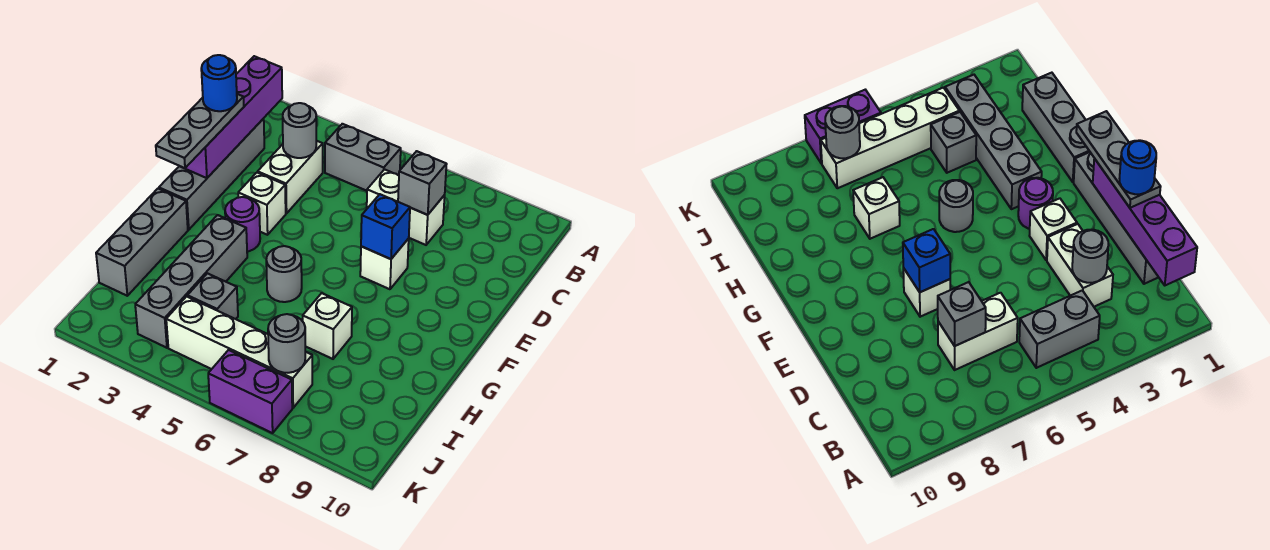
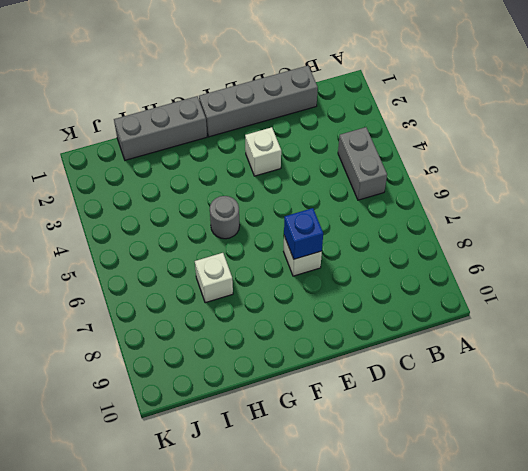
none -> white 1x2 brick [258,141,323,214]
none -> white 1x2 brick [367,169,445,245]
none -> purple 1x1 round brick [225,197,260,252]

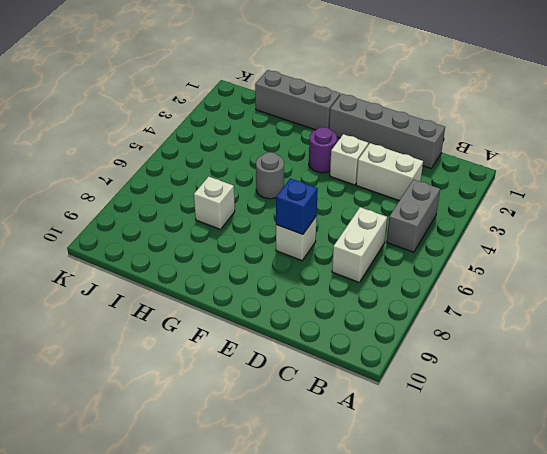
none -> grey 1x4 brick [135,215,247,348]
none -> grey 1x1 brick [188,273,238,319]
none -> white 1x4 brick [166,297,312,408]

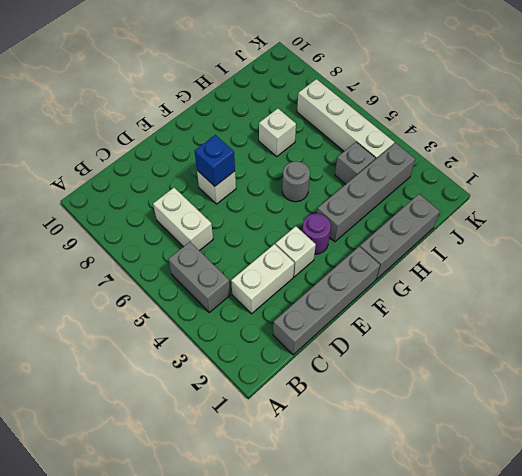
none -> purple 1x2 brick [208,350,292,433]
none -> purple 1x4 brick [180,56,282,178]
none -> grey 1x1 round brick [283,103,316,158]

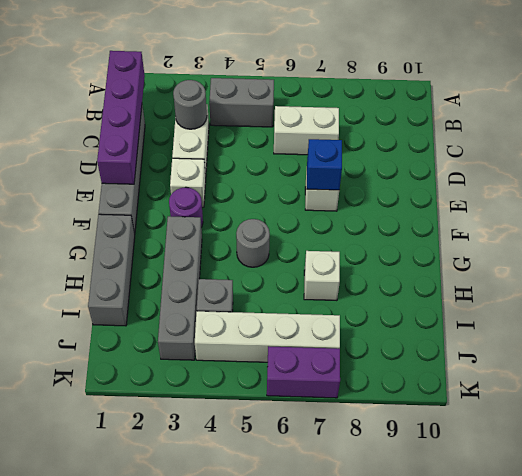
none -> grey 1x1 brick [398,151,447,215]
none -> grey 1x1 round brick [268,314,305,373]
none -> grey 1x3 plate [156,94,244,168]

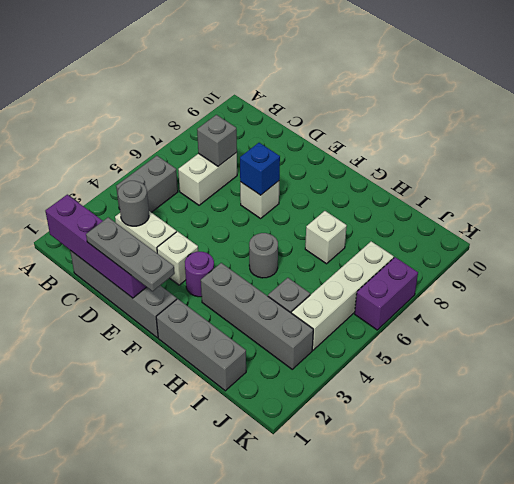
none -> grey 1x1 round brick [268,314,305,373]
none -> blue 1x1 round brick [201,55,237,111]

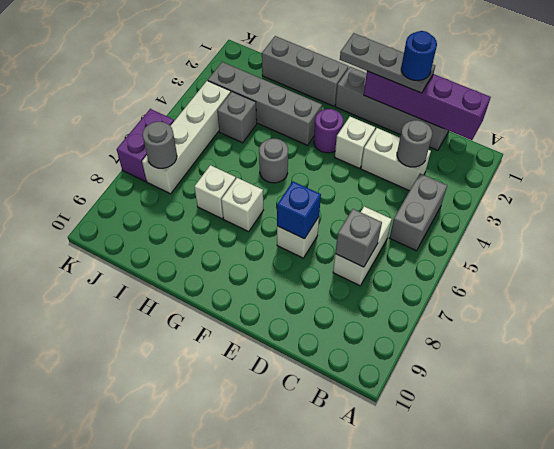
white 1x1 brick [221,178,263,232] -> none

